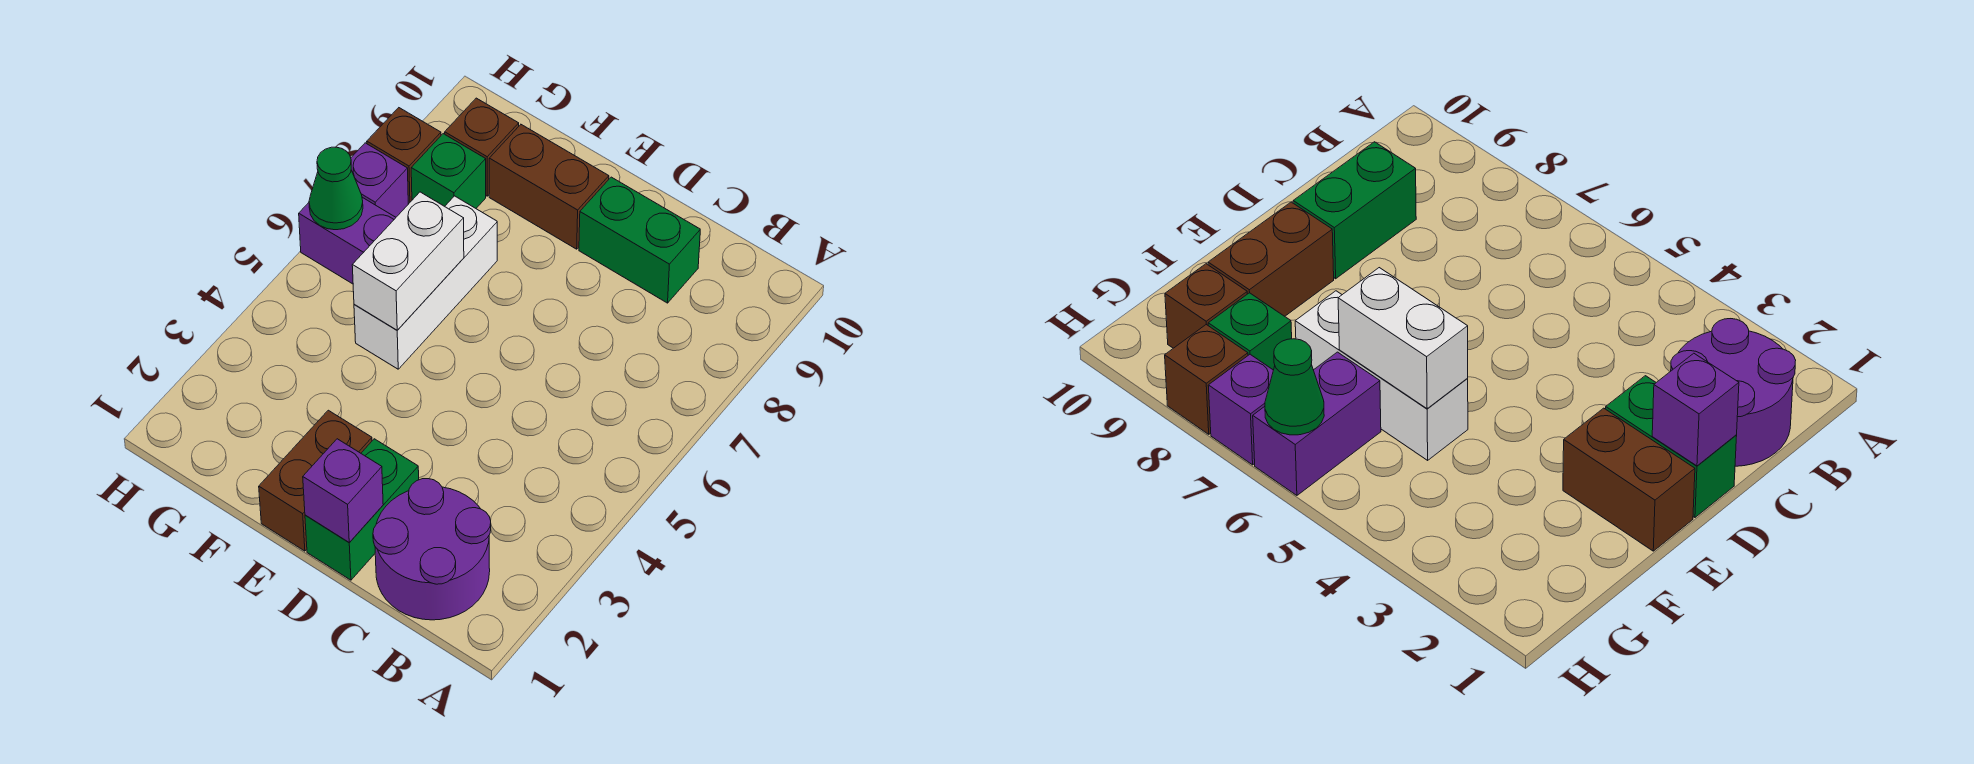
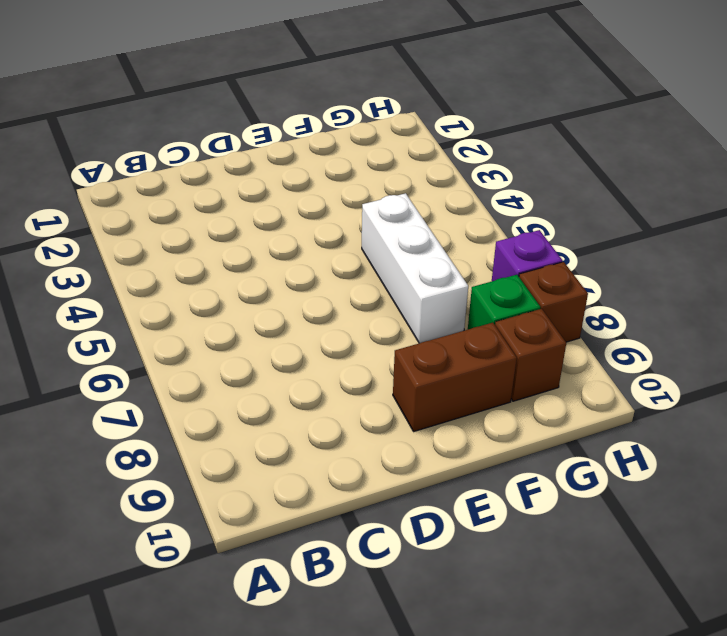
none -> purple 2x2 round brick [373,479,491,620]
none -> green 1x2 brick [579,177,700,303]
none -> green 1x2 brick [305,439,419,580]

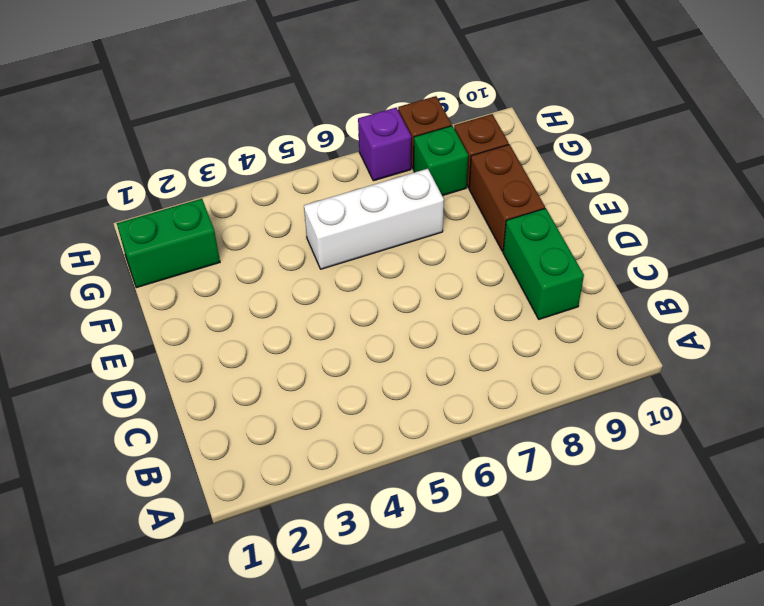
green 1x2 brick [117,199,220,288] -> green 1x2 brick moved to [305,439,419,580]
none -> purple 2x2 round brick [373,479,491,620]
none -> brown 1x2 brick [259,410,372,551]
none -> purple 1x2 brick [299,197,396,284]

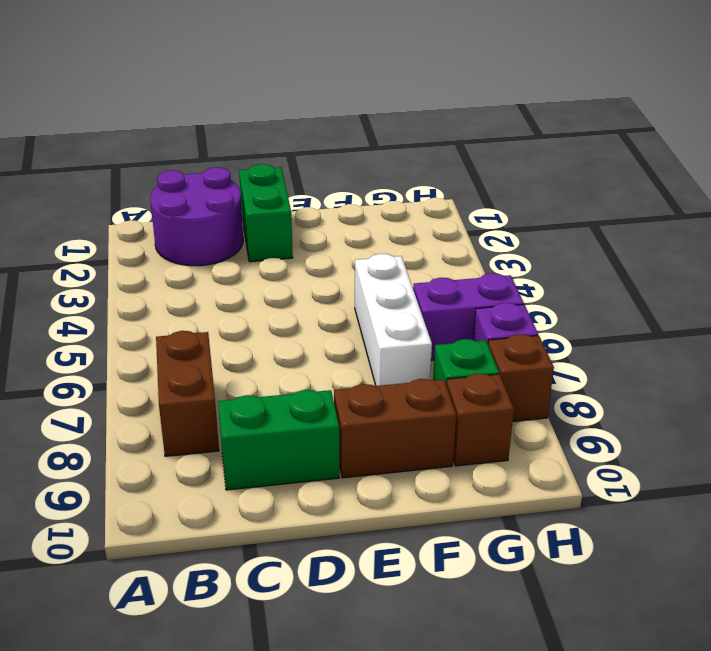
brown 1x2 brick [156,331,219,456] -> brown 1x2 brick moved to [259,410,372,551]
none -> purple 1x1 brick [303,439,383,543]
none -> white 1x2 brick [352,192,464,330]
none -> green 1x1 cone [309,147,363,230]

